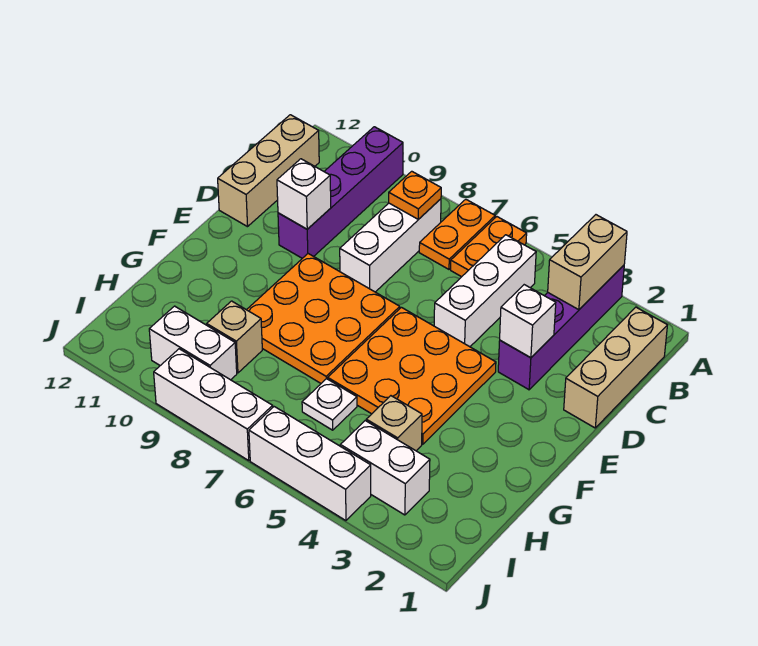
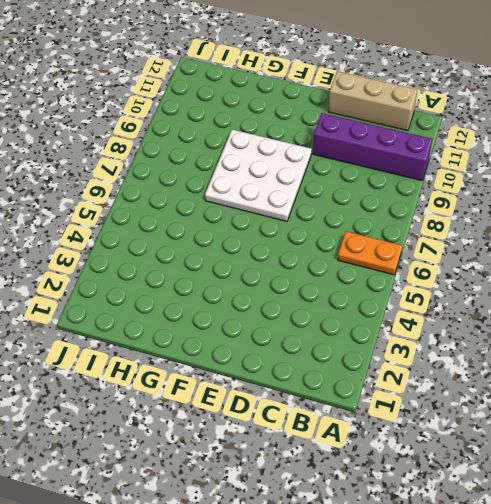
white 3x3 plate [205,130,312,221] -> orange 3x3 plate [247,254,400,383]
none -> purple 1x4 brick [498,265,624,390]
none -> orange 1x2 plate [419,199,495,269]
none -> tan 1x3 brick [564,307,667,428]

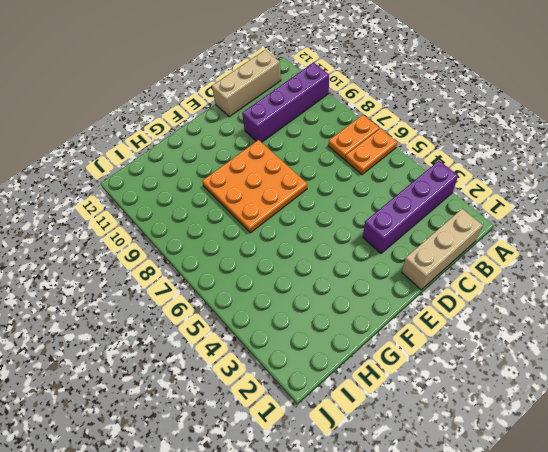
none -> white 1x3 brick [434,235,536,347]
none -> white 1x3 brick [340,199,441,292]
none -> orange 3x3 plate [328,307,496,444]

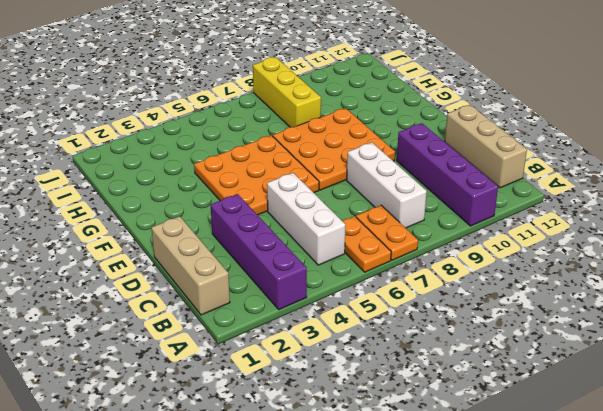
yellow 1x3 brick [253,57,321,127] -> white 1x3 brick [154,349,273,460]
none -> tan 1x1 brick [366,396,422,451]
none -> white 1x1 plate [302,379,357,430]
none -> tan 1x1 brick [207,301,262,373]

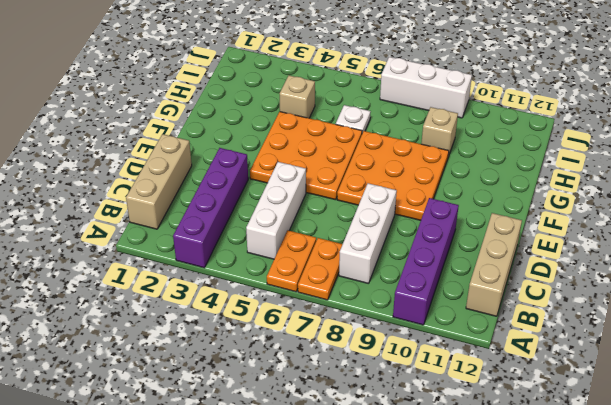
none -> white 1x2 brick [340,421,430,515]
none -> white 1x2 brick [149,306,237,380]
none -> white 1x3 brick [249,407,371,521]

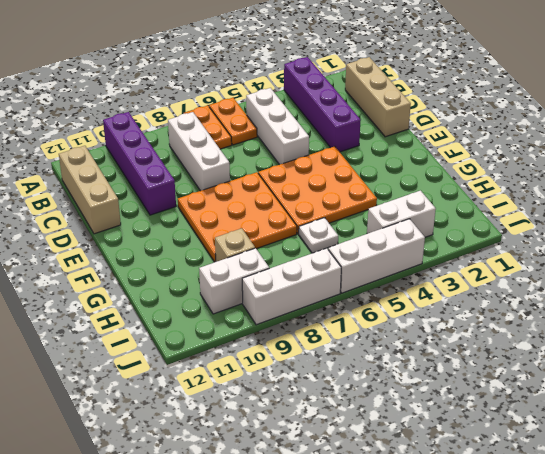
none -> tan 1x1 brick [366,396,422,451]
none -> tan 1x2 brick [548,215,627,310]
none -> orange 1x1 plate [389,171,441,219]

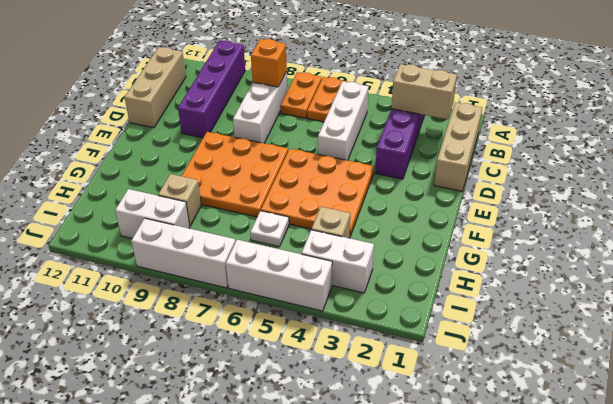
tan 1x2 brick [391,64,457,119] -> tan 1x2 brick turned to [548,215,627,310]
orange 1x1 brick [251,39,287,87] -> orange 1x1 plate [389,171,441,219]
none -> white 1x1 brick [500,285,556,358]
none -> white 1x1 brick [277,159,331,229]

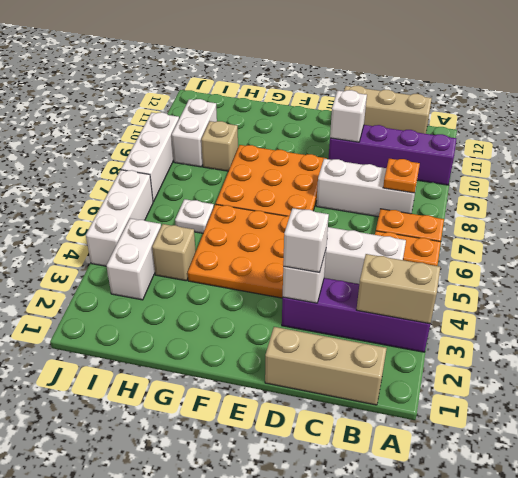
white 1x1 brick [283,208,329,273] -> none

